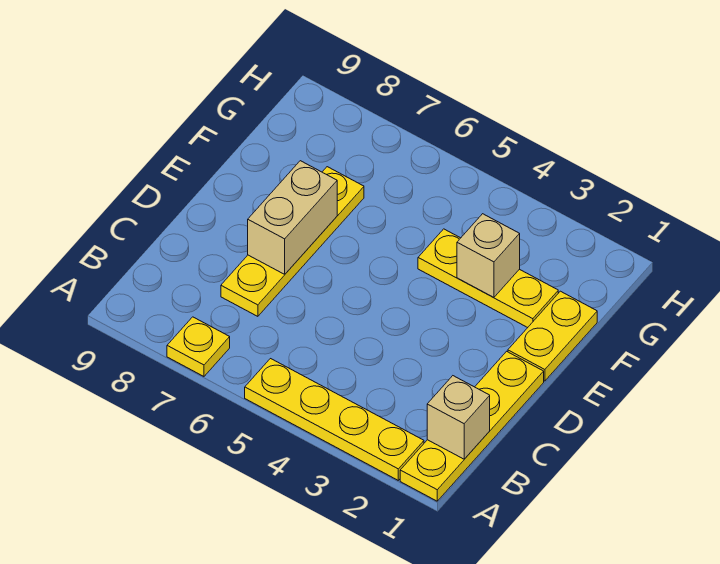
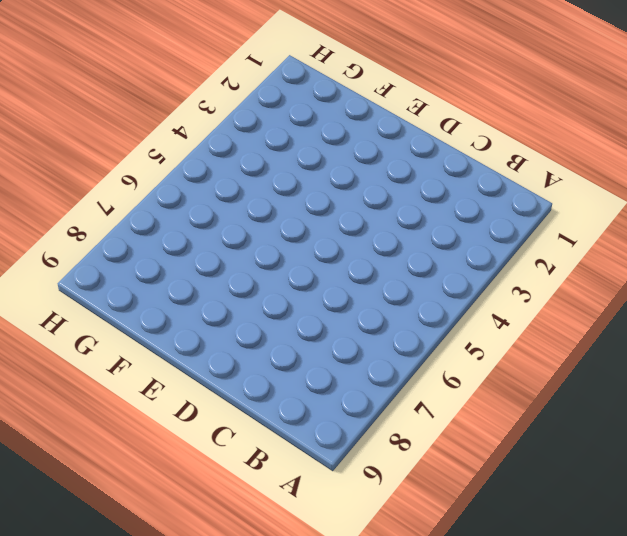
none -> yellow 1x4 plate [400,351,544,501]
none -> yellow 1x4 plate [245,359,424,480]

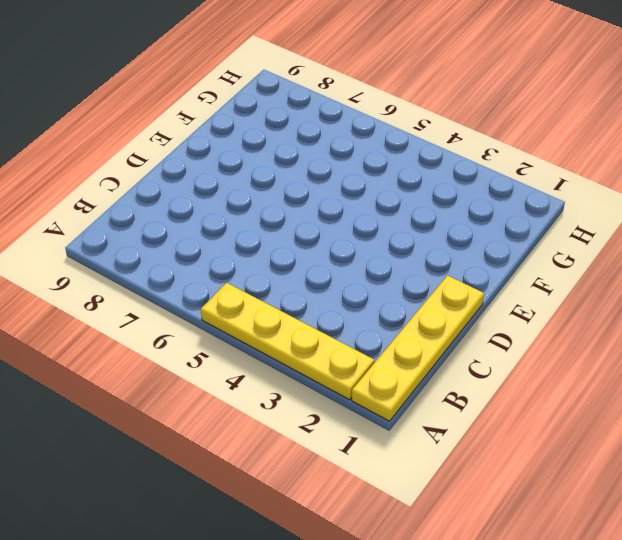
none -> yellow 1x1 plate [167,317,230,376]
none -> yellow 1x4 plate [221,167,364,316]

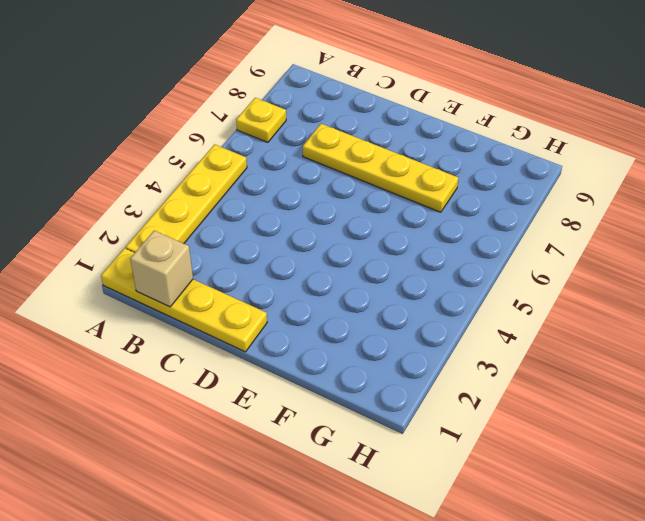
none -> yellow 1x2 plate [508,291,597,381]
none -> yellow 1x3 plate [418,229,558,328]

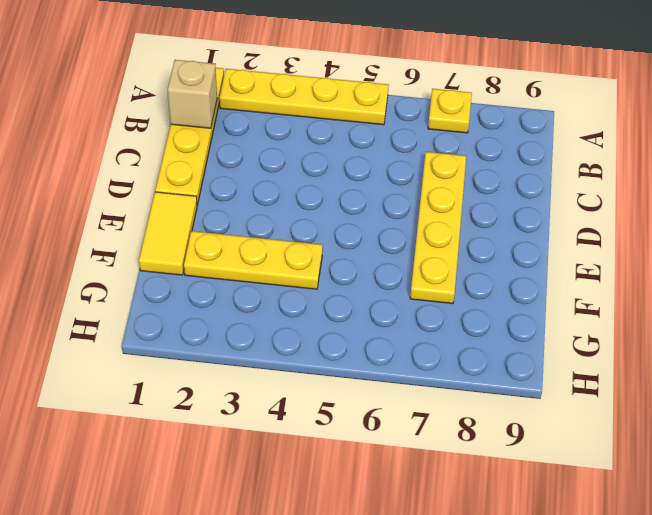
yellow 1x2 tile [139,192,197,275] -> yellow 1x2 plate [508,291,597,381]
none -> tan 1x2 brick [248,161,337,274]
none -> tan 1x1 brick [457,214,520,298]

